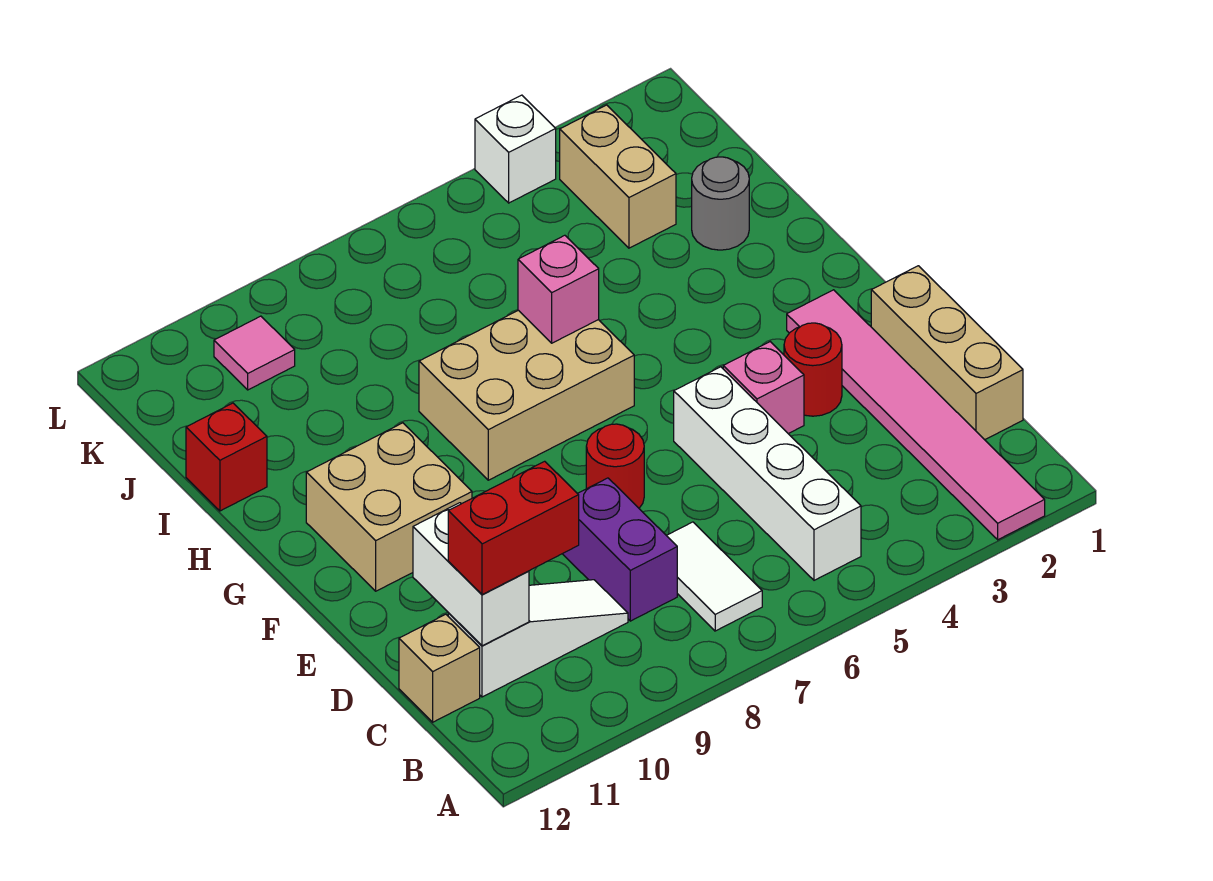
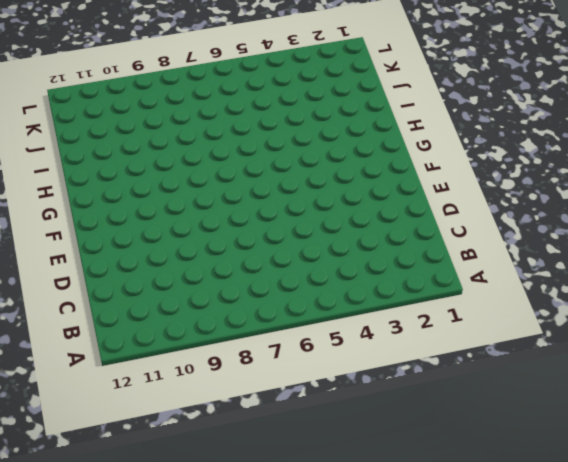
none -> pink 1x6 tile [787,290,1045,540]
none -> white 1x4 brick [674,367,861,580]
none -> white 1x2 tile [666,522,762,631]

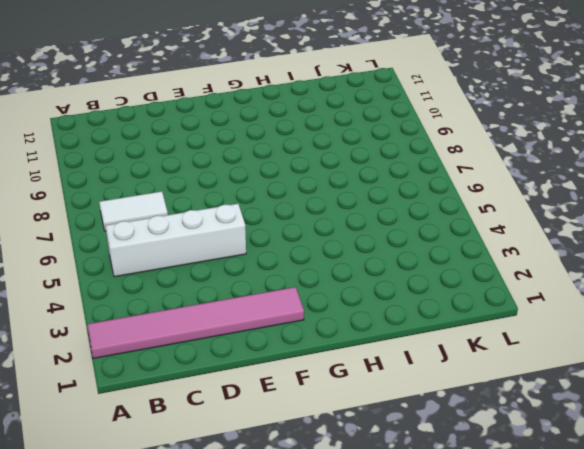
none -> tan 1x3 brick [871,266,1023,440]
none -> purple 1x2 brick [563,478,677,621]
none -> white 1x3 slope [448,580,628,697]

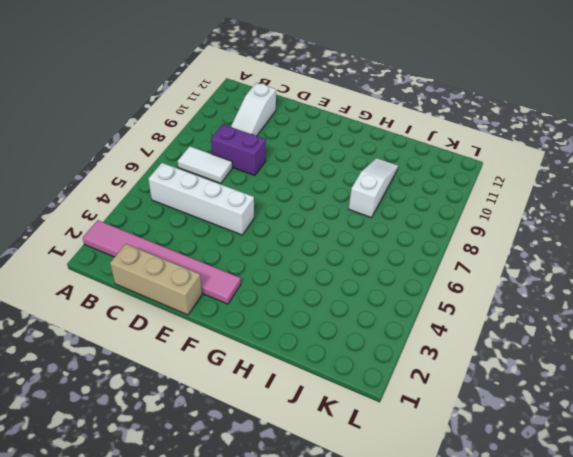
white 1x3 slope [349,158,398,218] -> none
none -> tan 1x1 brick [399,614,480,722]
none -> red 1x1 round brick [784,323,842,416]
none -> pink 1x1 brick [723,342,804,434]

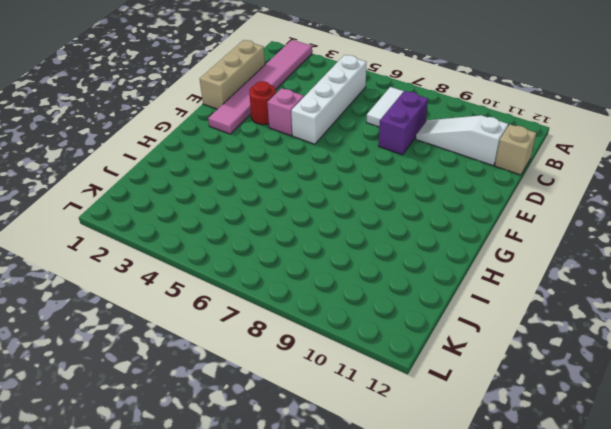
none -> red 1x1 round brick [586,424,644,508]
none -> tan 2x2 brick [306,423,472,591]
none -> tan 2x3 brick [419,310,634,480]

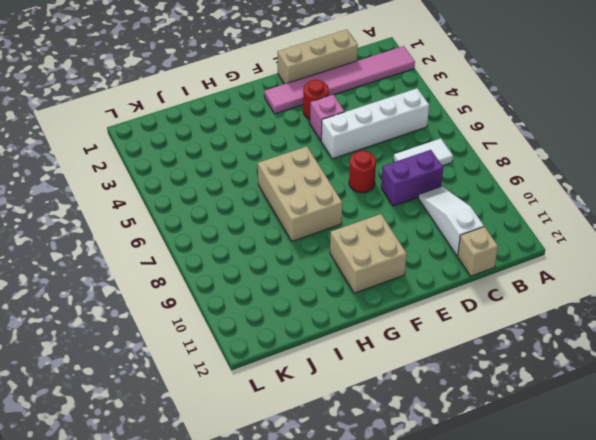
none -> grey 1x1 round brick [692,157,749,250]
none -> red 1x1 brick [186,403,267,511]
none -> tan 1x2 brick [560,105,676,248]

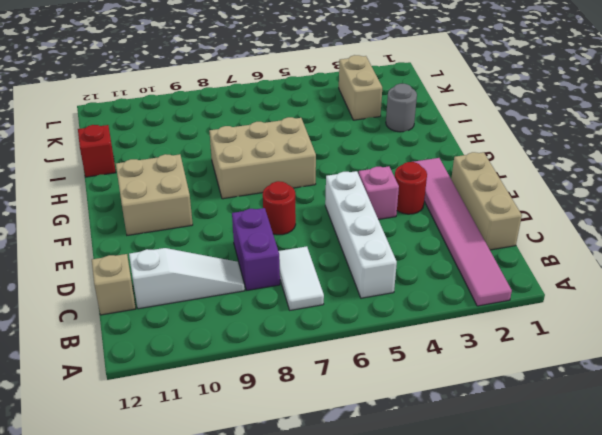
none -> pink 1x1 tile [214,316,295,390]
none -> white 1x1 brick [475,95,556,203]
none -> white 1x2 brick [413,503,529,646]

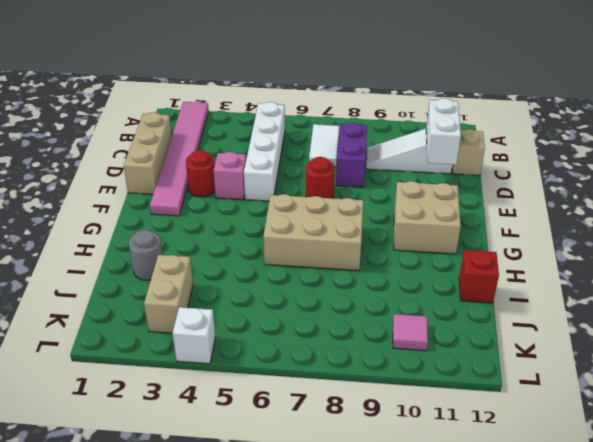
none -> pink 1x1 brick [518,235,599,343]
none -> red 1x2 brick [448,461,579,595]

